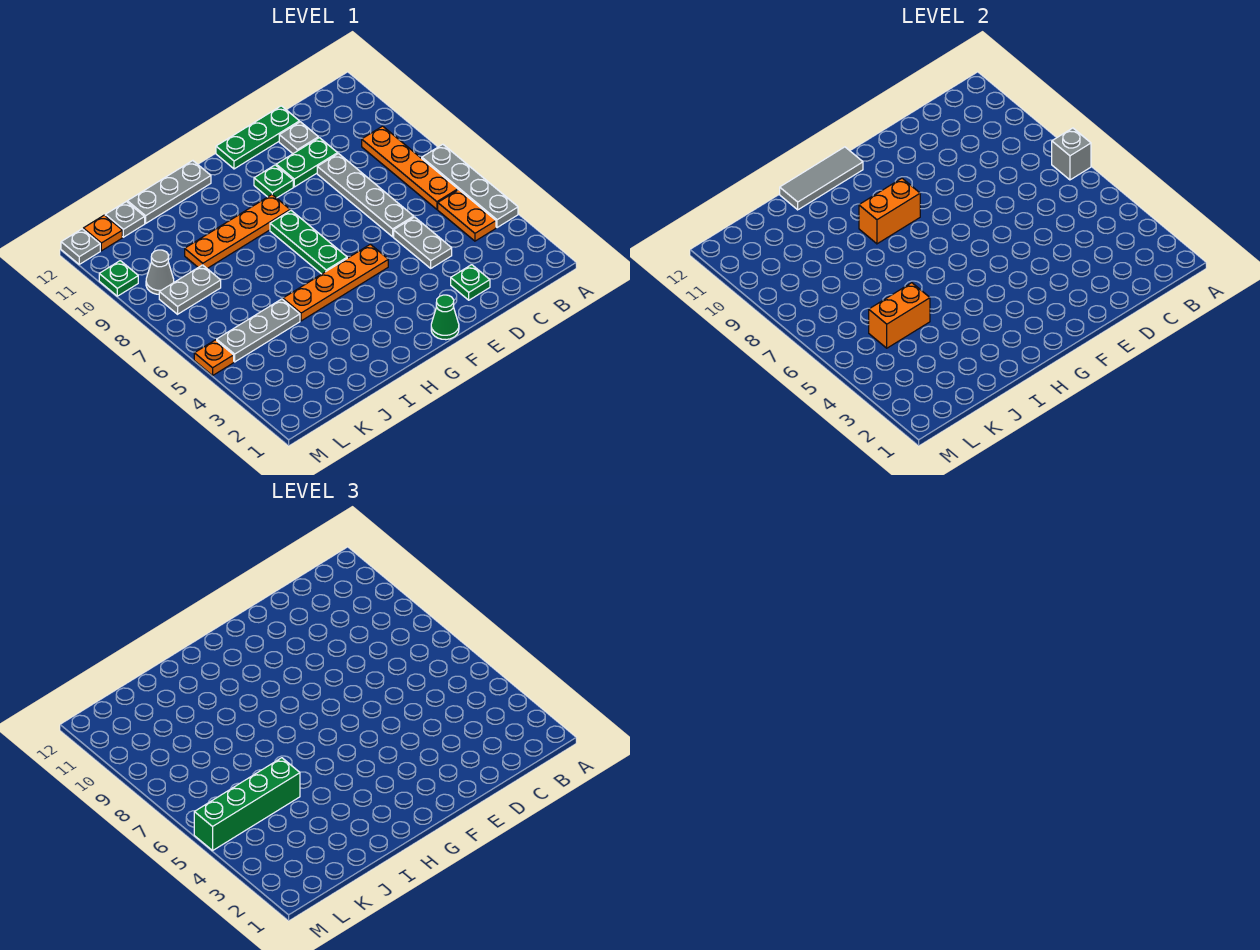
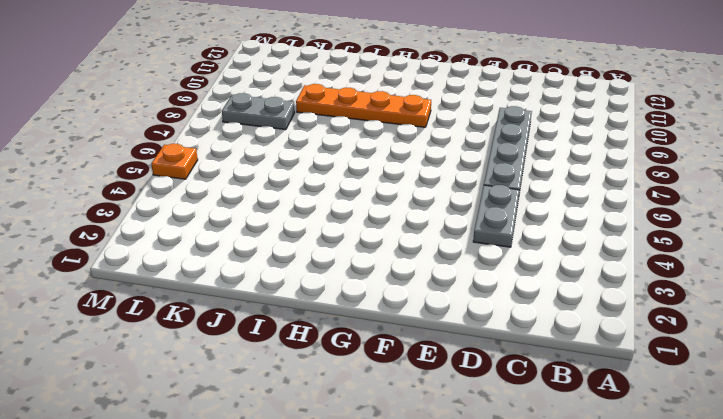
none -> grey 1x4 plate [422,144,518,228]
none -> orange 1x2 plate [438,190,496,241]
none -> orange 1x4 plate [362,126,458,209]

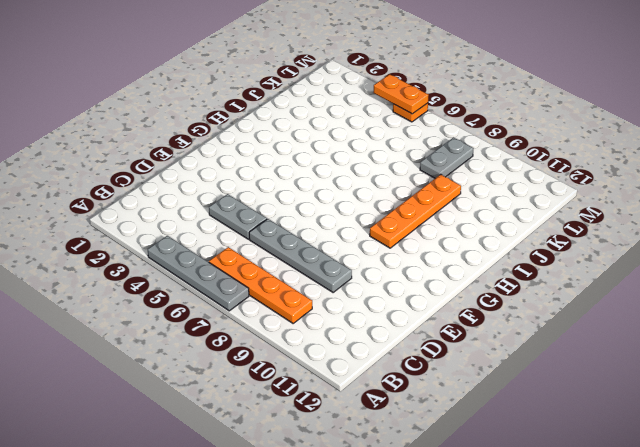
orange 1x2 plate [374,74,429,114] -> orange 1x2 plate moved to [438,190,496,241]
none -> green 1x1 plate [451,265,490,300]
none -> green 1x2 plate [276,138,338,187]
none -> grey 1x1 plate [279,122,318,154]

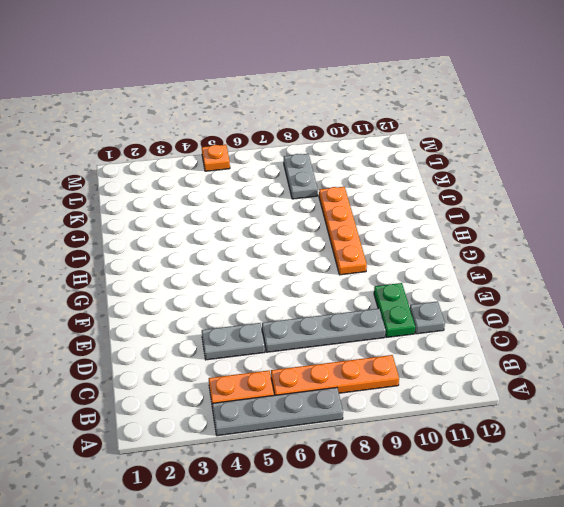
none -> green 1x1 plate [451,265,490,300]
none -> green 1x3 plate [216,106,299,169]
none -> green 1x1 cone [431,295,459,340]

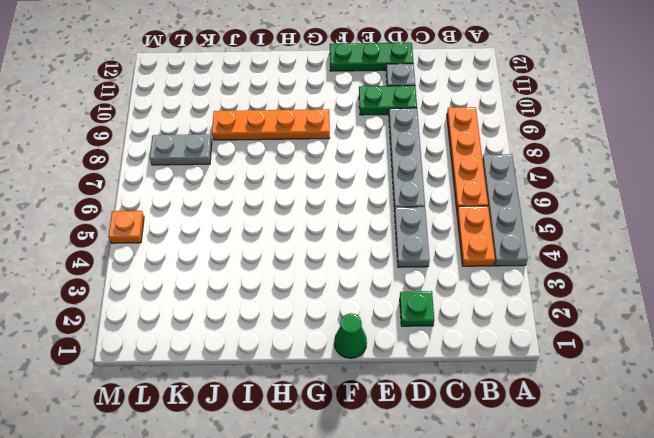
none -> orange 1x4 plate [283,244,388,321]
none -> green 1x1 plate [254,165,293,198]
none -> green 1x3 plate [270,210,347,274]

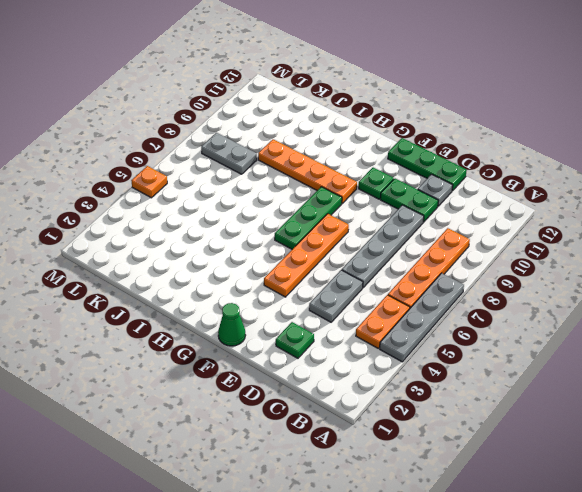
orange 1x4 plate [264,214,349,297] -> orange 1x4 plate turned to [283,244,388,321]
none -> grey 1x3 plate [127,161,211,223]
none -> grey 1x3 plate [217,299,300,362]
none -> grey 1x1 plate [105,202,145,237]

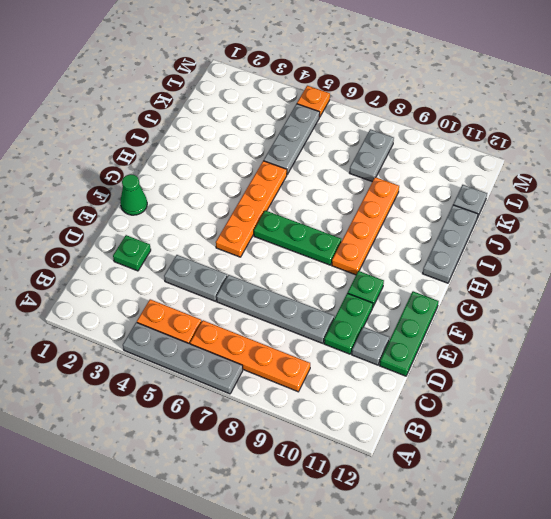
none -> grey 1x1 cone [146,250,174,294]
none -> orange 1x1 plate [83,215,122,251]
none -> green 1x1 plate [99,261,138,296]

